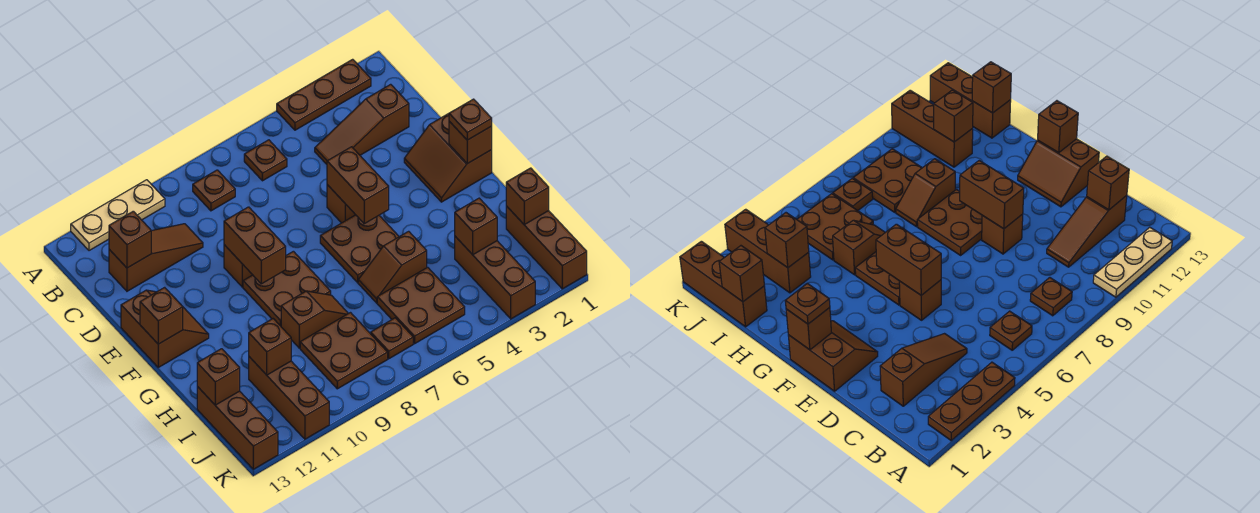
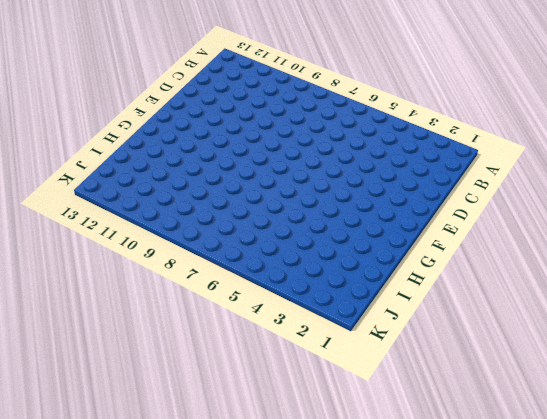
none -> brown 1x3 plate [277,59,371,130]
none -> tan 1x3 plate [71,180,165,251]
none -> brown 1x1 plate [244,140,287,181]
none -> brown 1x1 plate [193,170,235,211]

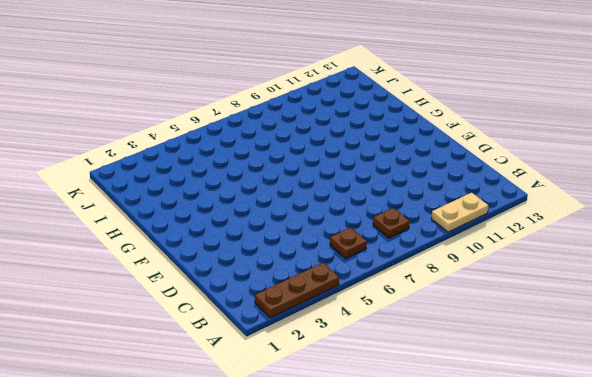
tan 1x2 plate [432,193,488,232] -> tan 1x3 plate [71,180,165,251]
none -> brown 1x3 slope [315,84,409,164]
none -> brown 1x3 slope [109,224,203,291]
none -> brown 2x2 slope [404,114,492,202]
none -> brown 1x1 brick [327,185,355,223]

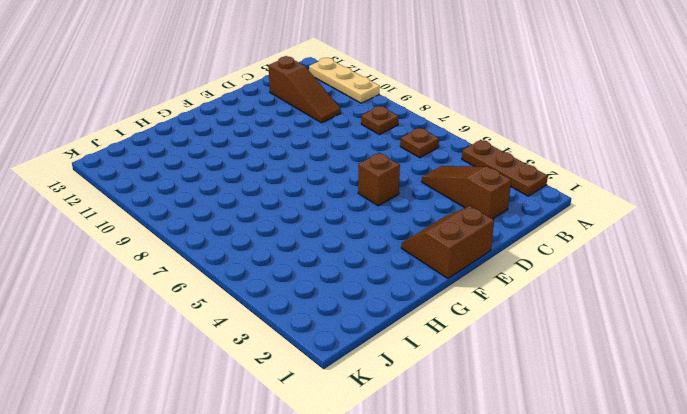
none -> brown 1x1 brick [224,245,252,287]
none -> brown 2x2 slope [121,290,209,367]
none -> brown 2x2 plate [320,215,399,283]
none -> brown 2x2 plate [243,251,331,326]

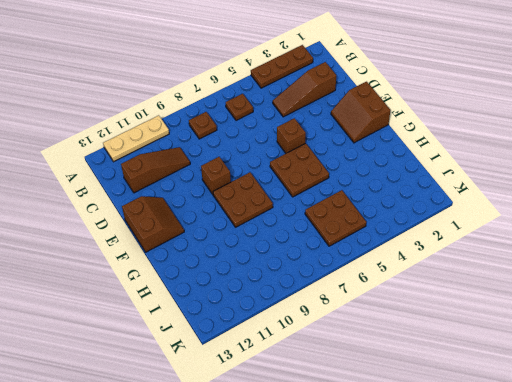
none -> brown 1x2 slope [358,231,427,303]
none -> brown 1x2 slope [281,291,348,348]
none -> brown 1x3 brick [506,206,587,289]
none -> brown 1x3 brick [455,236,535,319]

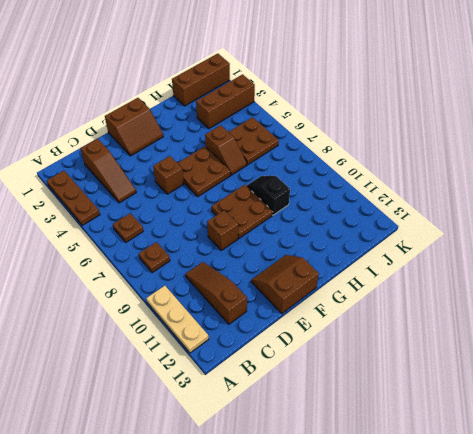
black 1x2 slope [247,176,290,215] -> brown 1x2 slope [281,291,348,348]
none -> brown 2x2 plate [300,313,388,389]
none -> brown 1x3 brick [249,357,329,439]
none -> brown 1x3 brick [197,387,278,469]
none -> brown 1x1 plate [371,318,413,359]

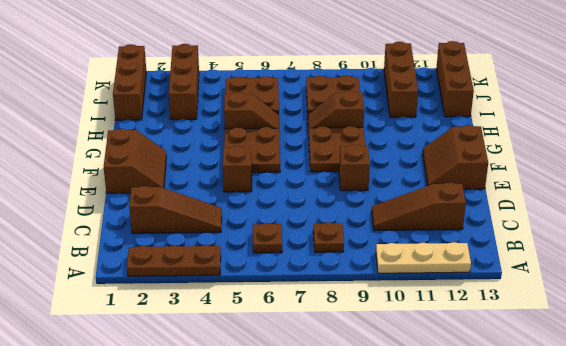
none -> brown 1x1 plate [371,318,413,359]
none -> brown 1x1 brick [109,211,151,268]
none -> brown 1x2 brick [327,147,389,224]
none -> brown 1x2 brick [224,207,286,284]

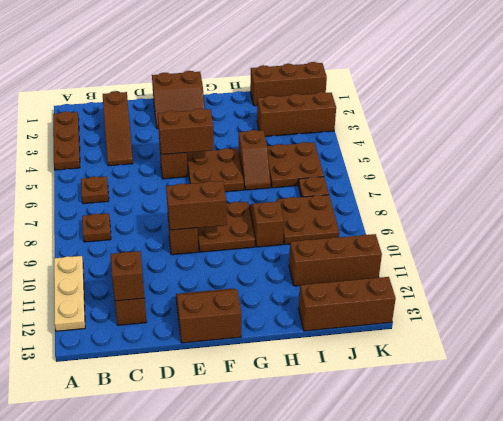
none -> brown 1x1 brick [449,121,492,164]
none -> brown 1x1 brick [140,287,183,344]
none -> brown 1x1 brick [506,168,549,225]
none -> brown 1x1 brick [455,198,497,255]

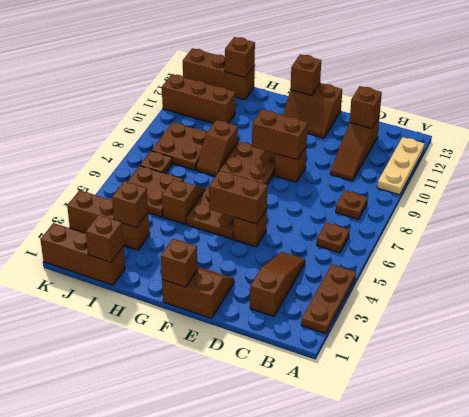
none -> brown 1x1 brick [249,319,291,375]
none -> brown 1x1 plate [449,99,492,140]

